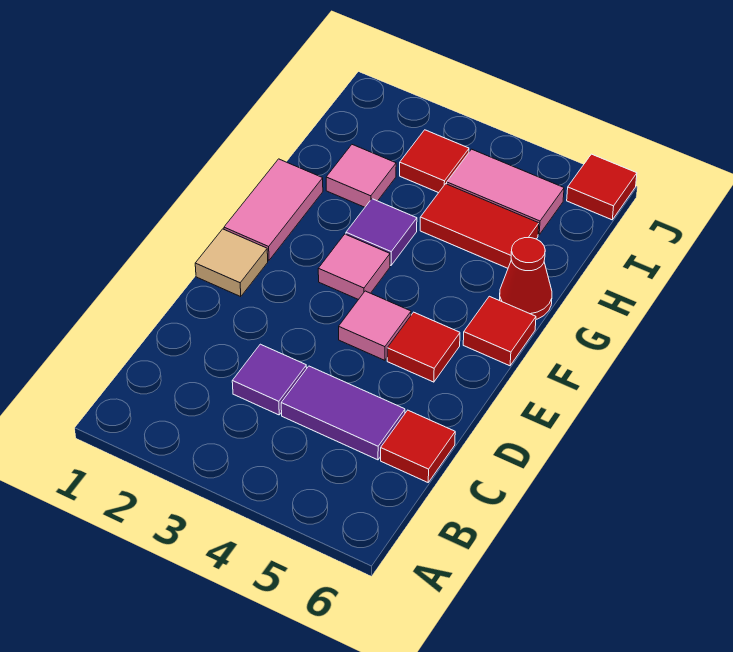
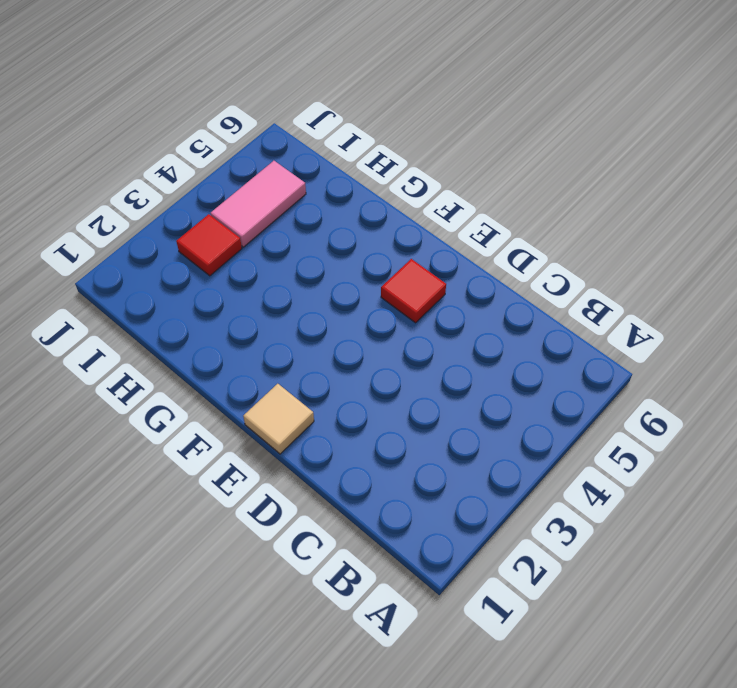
none -> purple 1x1 tile [232,344,307,415]
none -> purple 1x2 tile [281,366,405,460]
none -> red 1x1 tile [381,410,455,482]

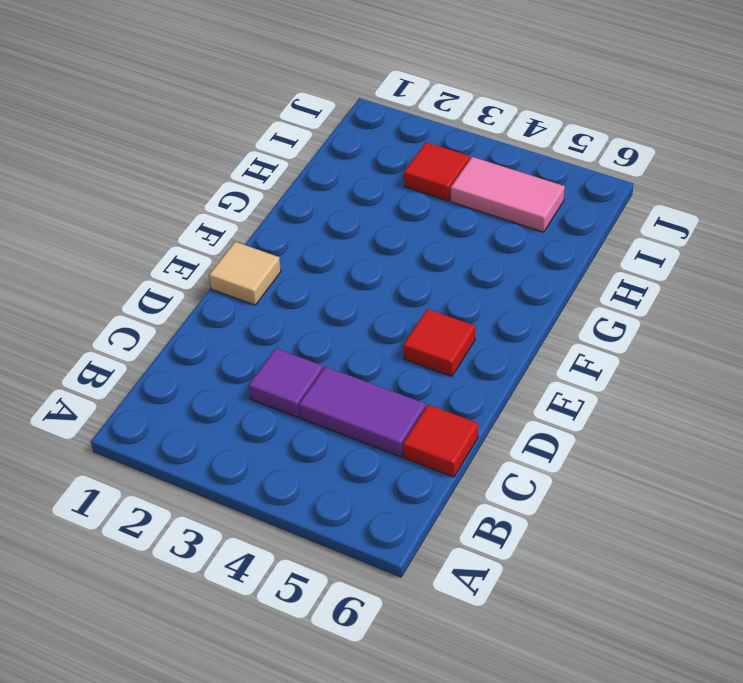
none -> pink 1x1 tile [339,291,411,360]
none -> pink 1x2 tile [224,159,323,260]
none -> pink 1x1 tile [318,234,390,300]

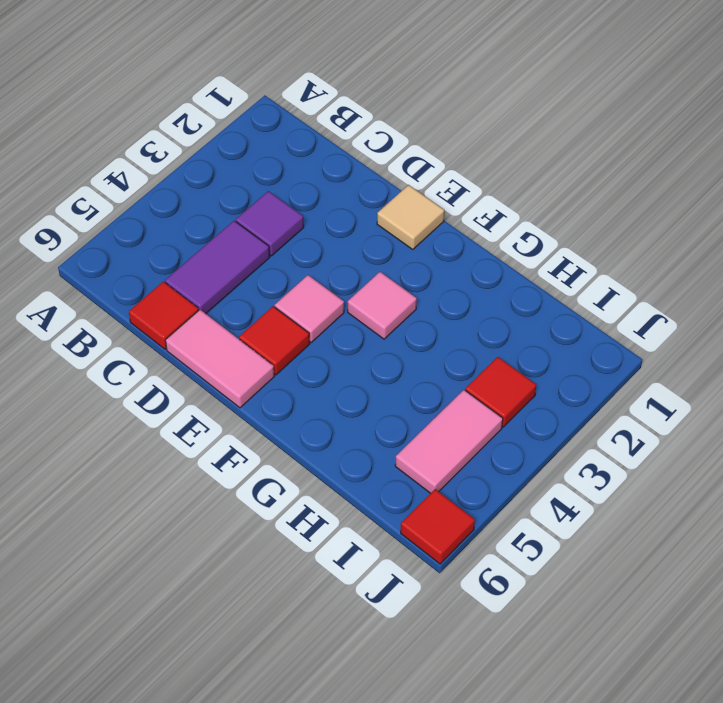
pink 1x2 tile [165,310,274,408] -> pink 1x2 tile moved to [224,159,323,260]
none -> red 1x1 tile [463,296,536,366]
none -> purple 1x1 tile [346,199,417,265]
none -> red 1x1 cone [500,238,552,319]

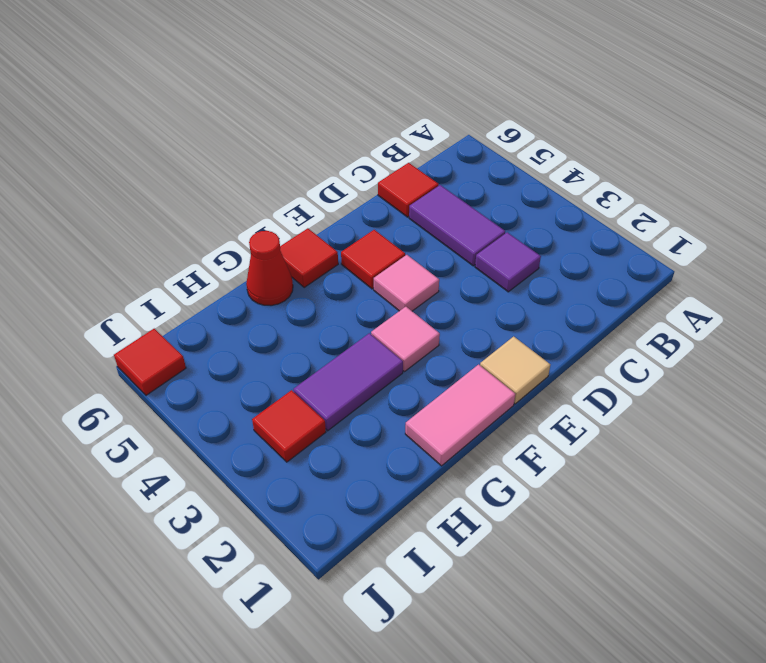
purple 1x2 tile [294,333,403,431] -> purple 1x1 tile [346,199,417,265]
none -> pink 1x1 tile [326,145,396,207]
none -> red 1x2 tile [420,184,539,268]
none -> pink 1x2 tile [447,149,564,235]

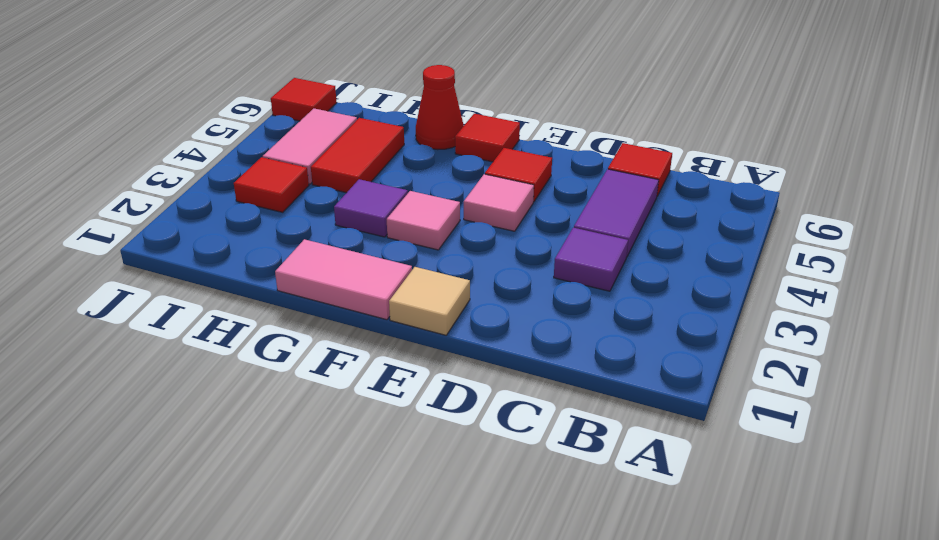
none -> pink 1x1 tile [326,145,396,207]

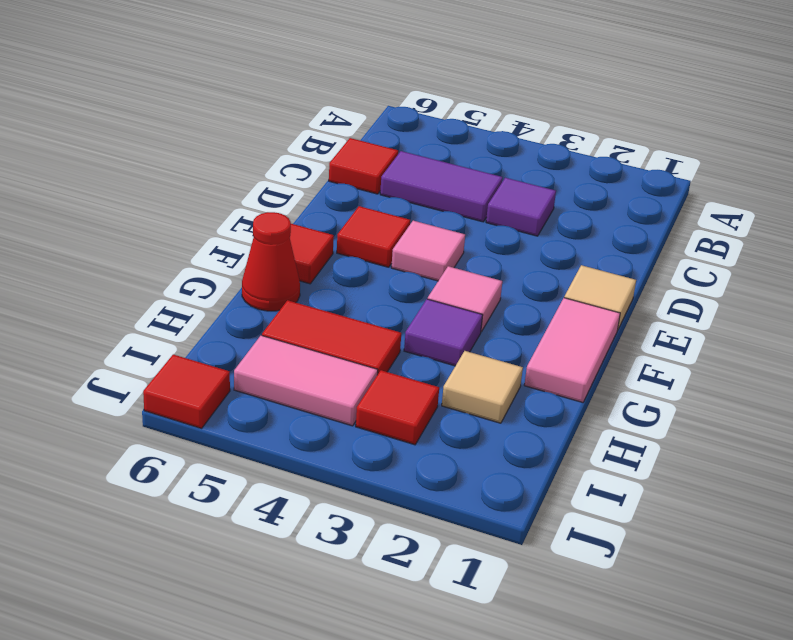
tan 1x1 tile [442,351,523,423] -> pink 1x1 tile [326,145,396,207]

